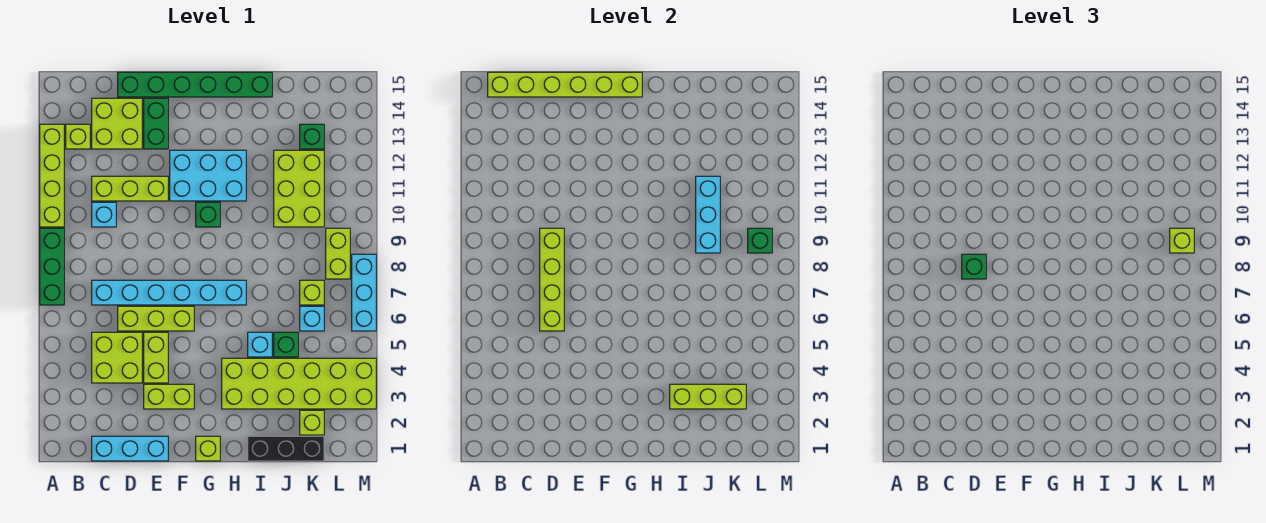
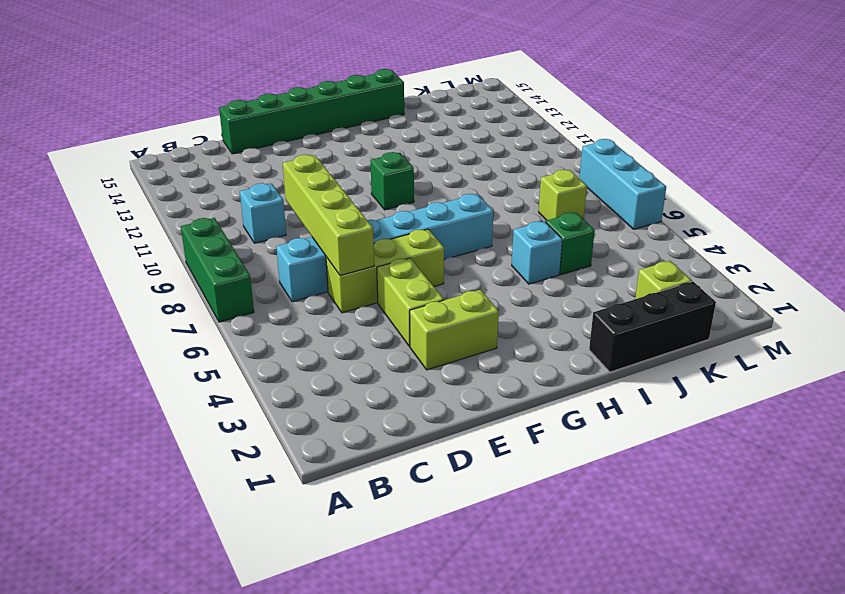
none -> lime 1x4 brick [40,124,64,227]
none -> lime 1x1 brick [66,124,90,149]
none -> cyan 1x3 brick [92,436,168,461]
none -> lime 2x2 brick [92,332,142,383]

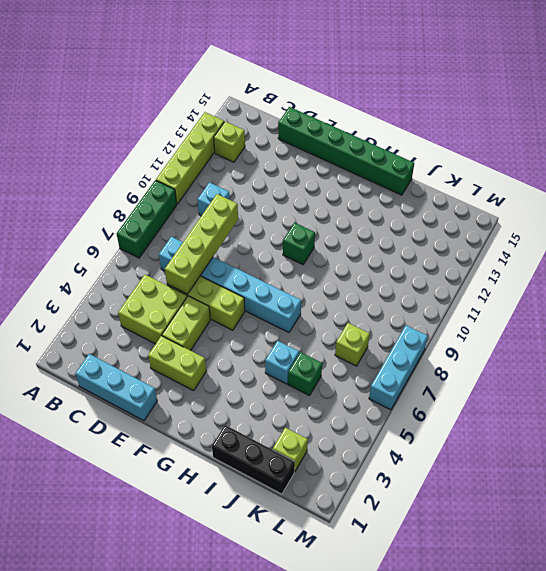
none -> lime 1x3 brick [92,176,168,201]
none -> lime 2x2 brick [92,98,142,149]
none -> green 1x2 brick [144,98,168,149]
none -> cyan 2x3 brick [170,150,246,201]

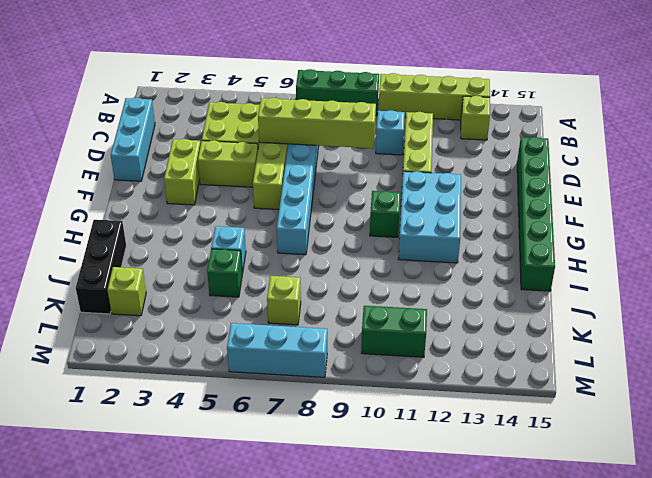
green 1x2 brick [361,306,427,357] -> green 1x2 brick moved to [144,98,168,149]
none -> lime 2x2 brick [92,98,142,149]
none -> lime 1x1 brick [196,436,220,461]
none -> lime 2x6 brick [222,358,376,409]
none -> lime 2x3 brick [274,150,324,227]

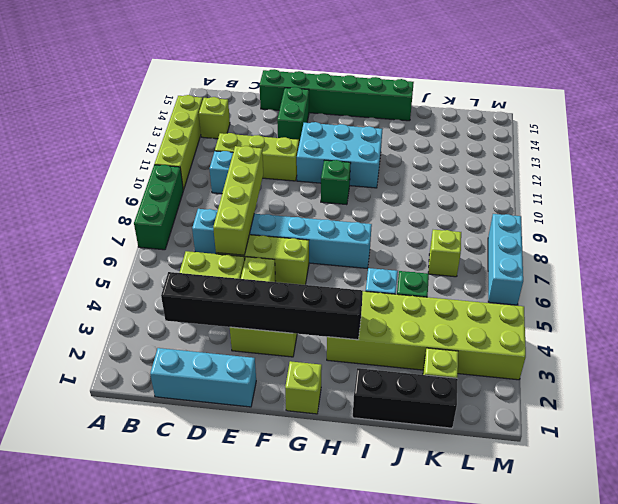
black 1x6 brick [161,272,363,340] -> none
none -> lime 2x2 brick [92,98,142,149]
none -> lime 2x3 brick [274,150,324,227]
none -> cyan 1x1 brick [300,306,324,331]
none -> green 1x1 brick [300,124,324,149]

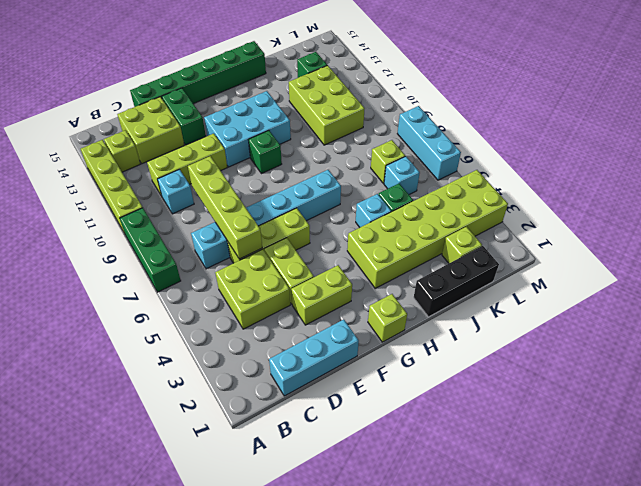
none -> lime 1x2 brick [326,228,350,279]
none -> lime 1x6 brick [488,72,642,97]
none -> lime 1x3 brick [670,384,746,409]
none -> cyan 1x3 brick [696,176,720,253]

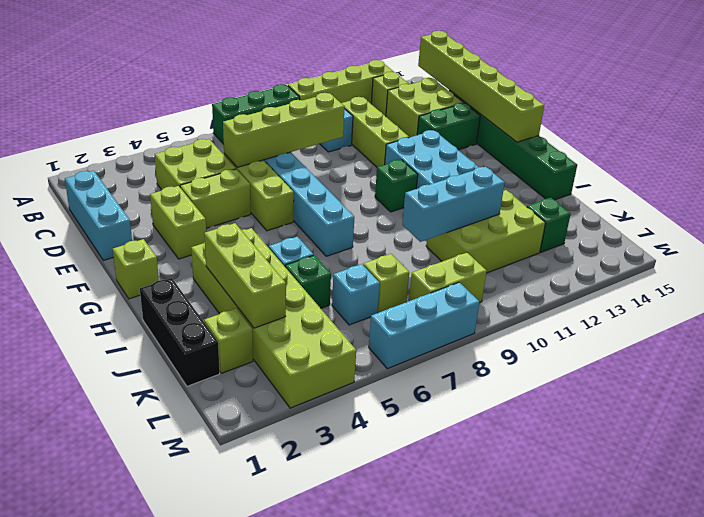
none -> green 1x1 brick [748,228,772,253]
none -> green 1x1 brick [962,254,986,279]
none -> lime 1x1 brick [1170,228,1194,253]

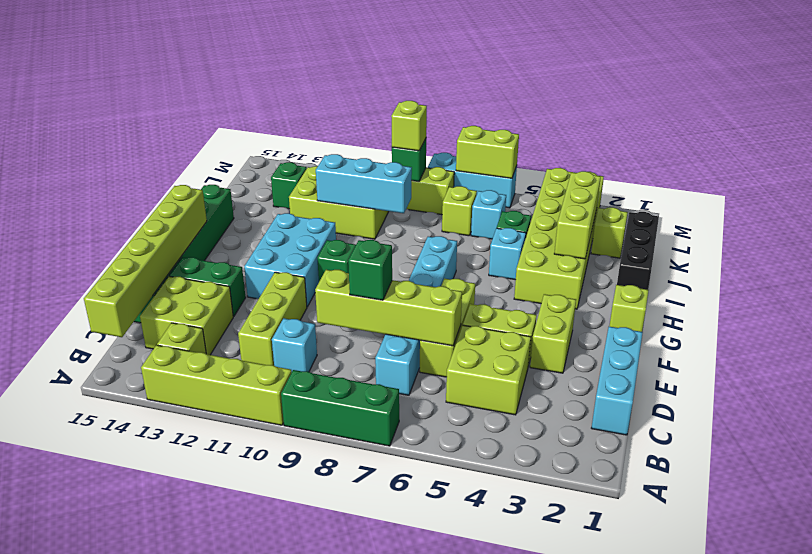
lime 1x2 brick [456,126,519,178] -> none

